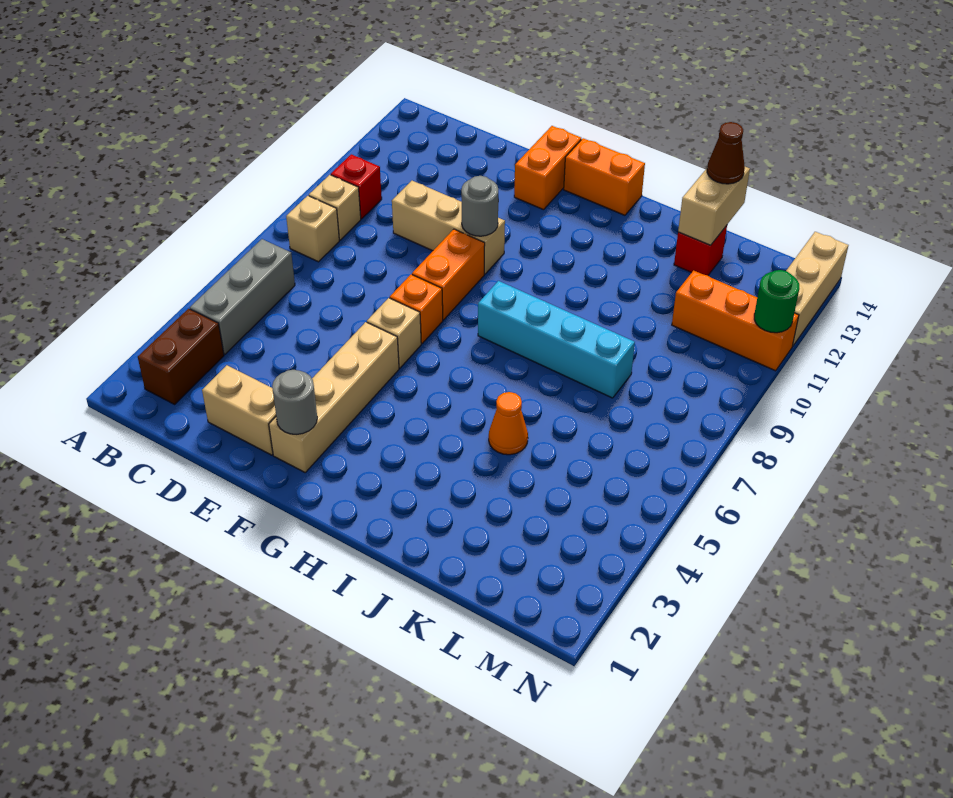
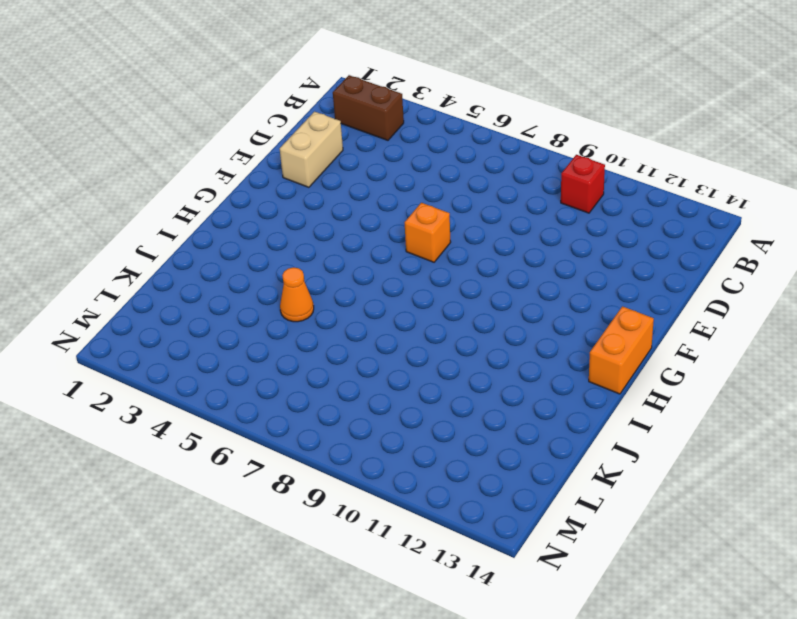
none -> grey 1x3 brick [190,239,295,354]
none -> tan 1x1 brick [286,196,339,262]
none -> tan 1x1 brick [309,175,361,240]

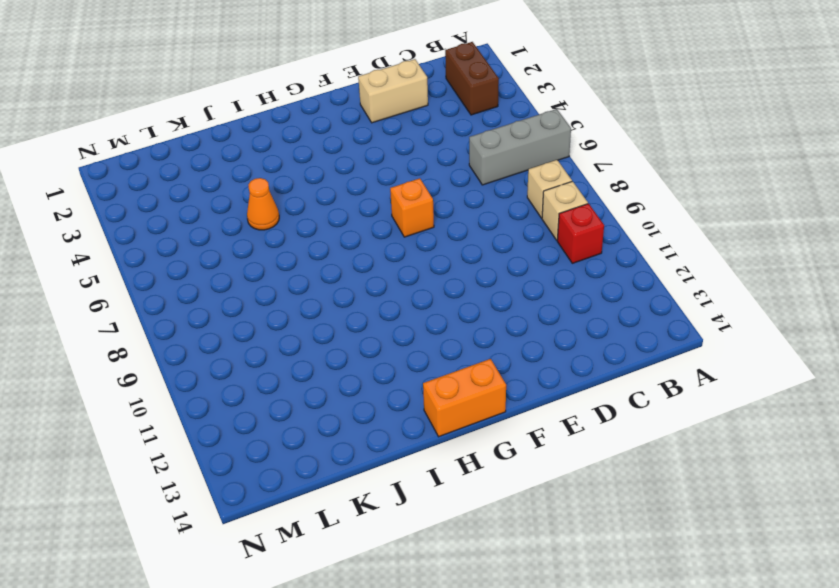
grey 1x3 brick [469,109,571,185] -> grey 1x3 brick turned to [190,239,295,354]
none -> tan 1x3 brick [392,181,505,274]
none -> tan 1x4 brick [269,322,399,472]
none -> tan 1x1 brick [367,298,421,368]

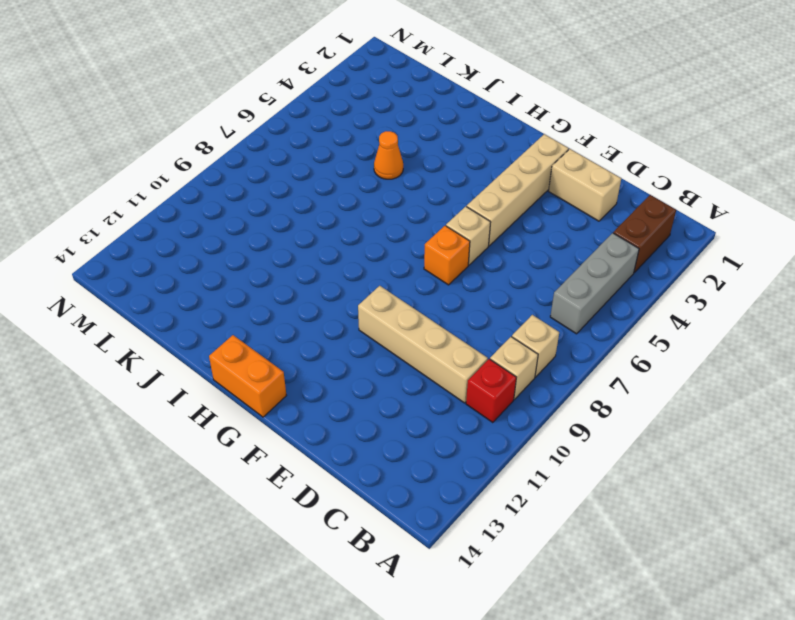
tan 1x4 brick [358,286,488,403] -> tan 1x3 brick [392,181,505,274]
none -> orange 1x2 brick [412,229,485,320]
none -> orange 1x2 brick [514,126,581,210]
none -> cyan 1x4 brick [478,281,635,398]

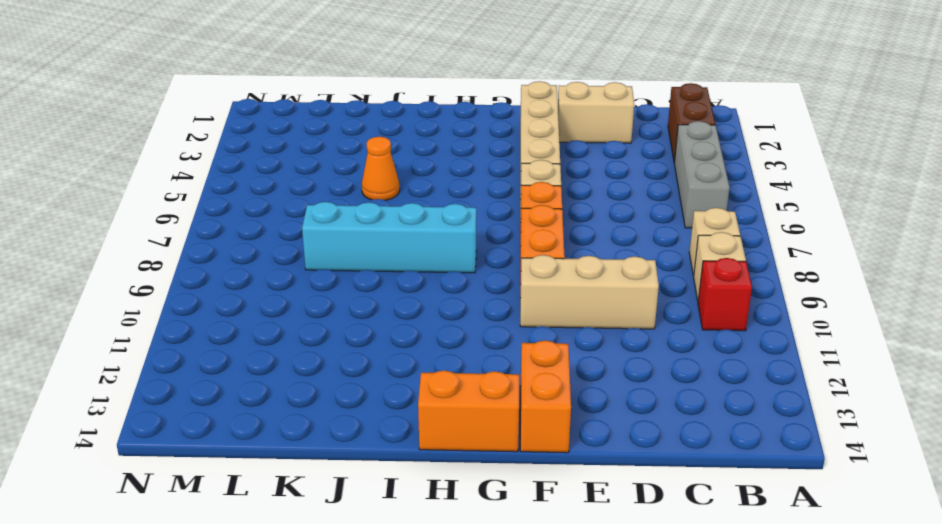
none -> red 1x1 brick [674,226,727,275]
none -> orange 1x3 brick [672,270,799,371]
none -> tan 1x3 brick [786,232,848,346]

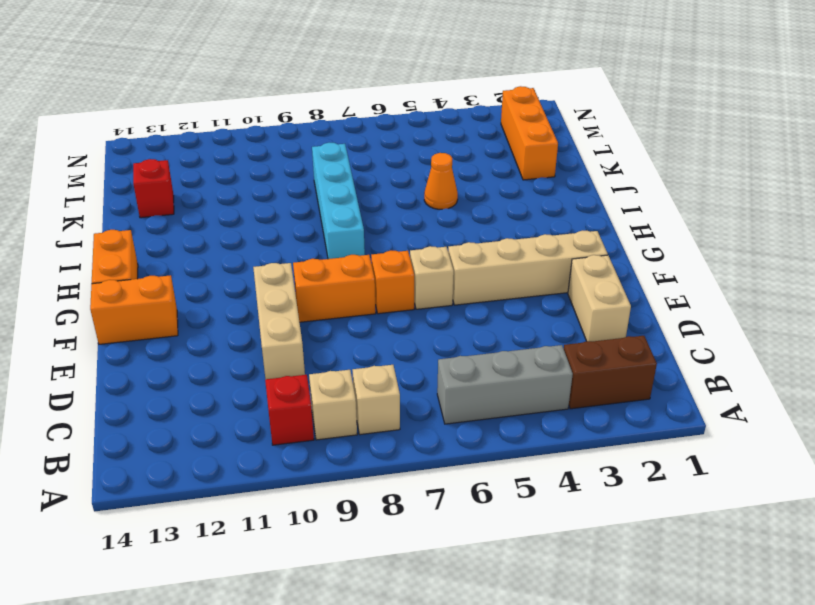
orange 1x3 brick [501,86,558,180] -> orange 1x3 brick moved to [672,270,799,371]
none -> tan 1x3 brick [786,232,848,346]
none -> grey 1x1 round brick [272,370,317,434]
none -> grey 1x1 round brick [461,176,498,236]

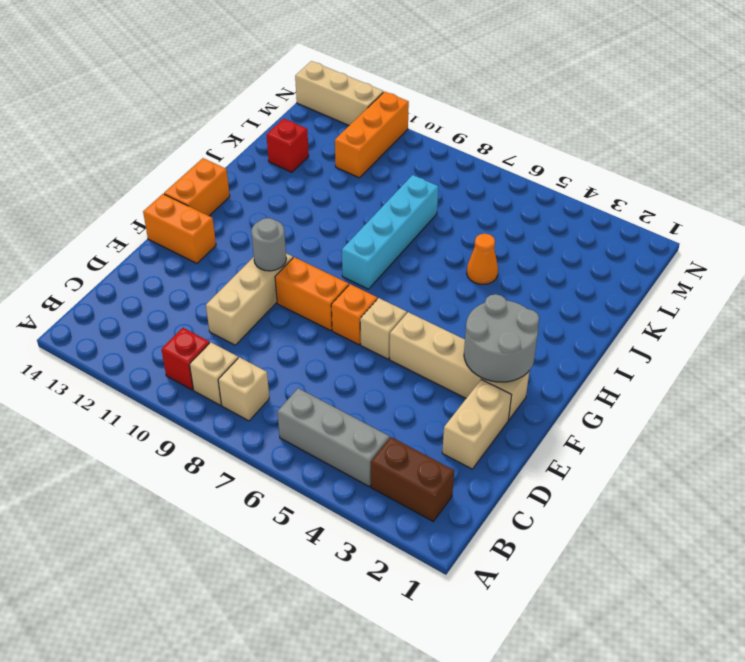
grey 2x2 round brick [464,294,539,382] -> grey 1x1 round brick [272,370,317,434]
none -> tan 1x2 brick [678,167,750,245]
none -> green 1x1 round brick [754,270,799,333]
none -> brown 1x1 cone [707,122,745,184]

